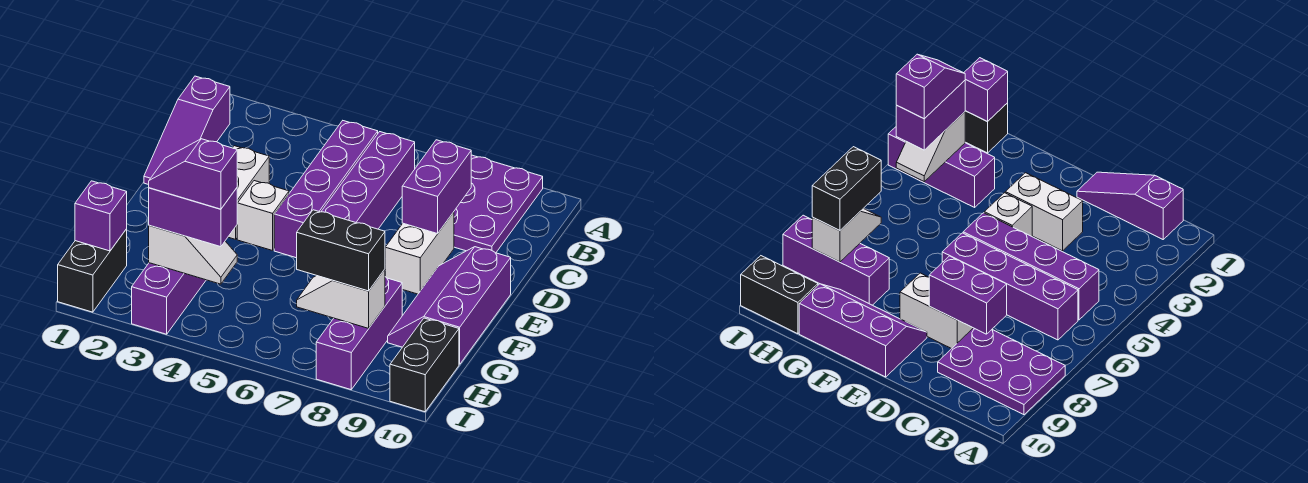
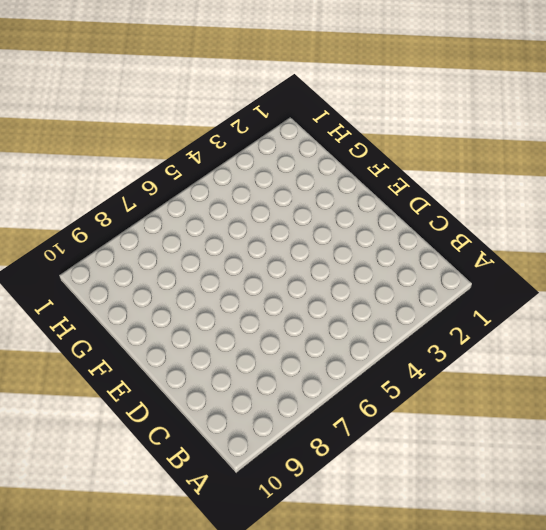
none -> purple 2x3 plate [454,155,543,253]
none -> purple 1x3 slope [144,76,230,185]
none -> purple 1x4 brick [274,121,378,258]

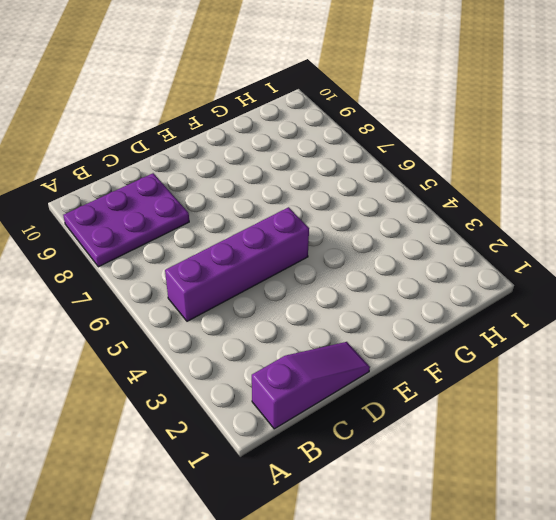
none -> purple 1x4 brick [321,132,415,229]
none -> white 1x2 brick [228,146,269,239]
none -> white 1x2 brick [385,212,454,294]

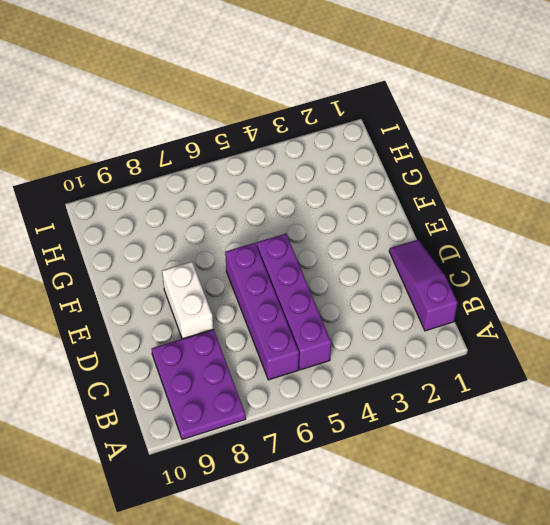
none -> white 1x2 brick [228,146,269,239]
none -> white 1x1 brick [237,181,289,251]
none -> purple 2x3 slope [388,247,511,364]

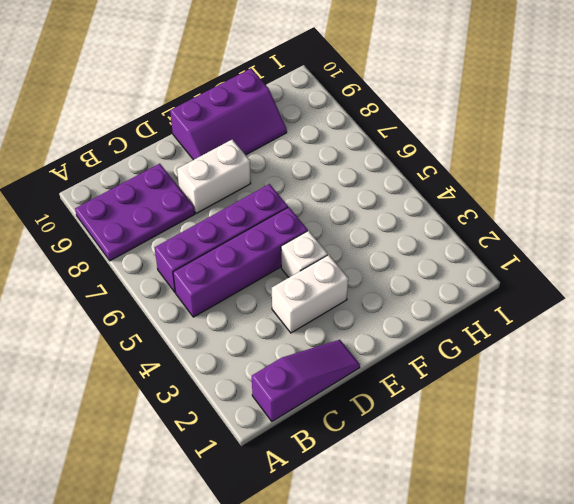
none -> purple 1x3 brick [132,263,206,334]
none -> purple 1x3 brick [316,277,402,390]
none -> black 1x2 brick [58,229,127,312]

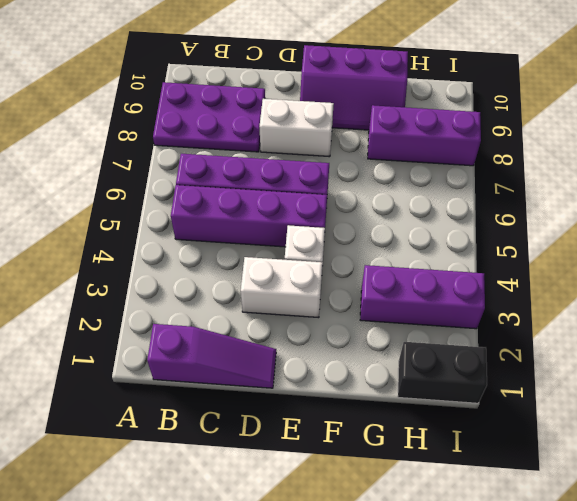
none -> black 1x2 brick [390,318,459,412]
none -> purple 1x2 brick [402,140,471,234]
none -> purple 1x1 brick [75,181,127,251]

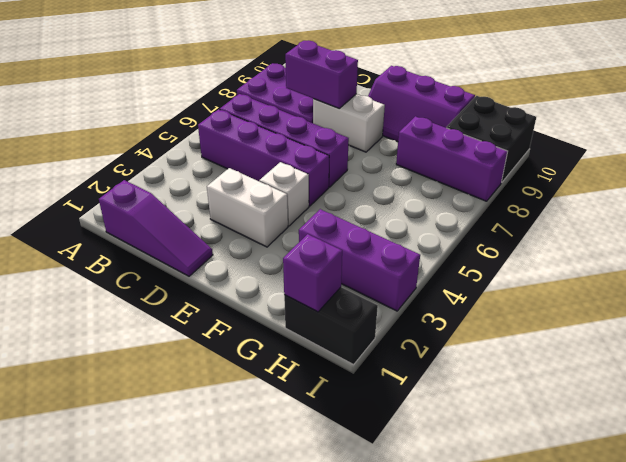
black 2x2 brick [446,96,536,183] -> black 1x2 brick [390,318,459,412]
none -> white 1x2 slope [149,225,237,284]
none -> white 1x2 slope [297,269,385,328]
none -> purple 1x2 brick [149,188,237,247]

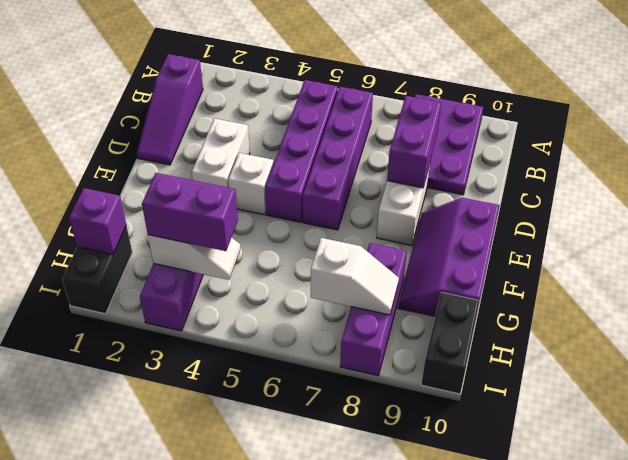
white 1x2 slope [311,238,399,315] -> white 1x2 slope turned to [297,269,385,328]
none -> black 1x2 brick [297,210,385,291]
none -> purple 1x2 slope [149,139,237,209]

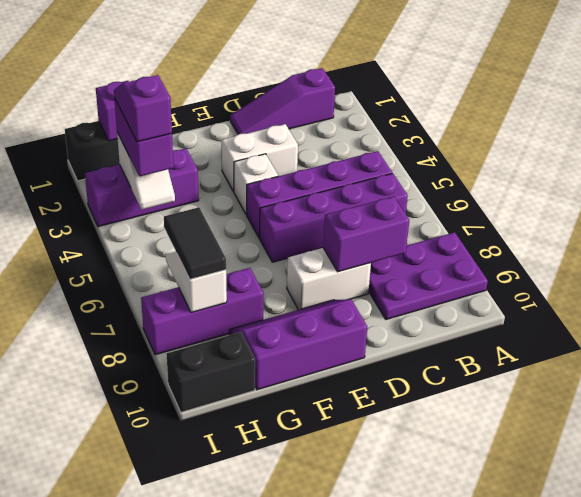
black 1x2 tile [164,207,226,279] -> black 1x2 brick [297,210,385,291]

